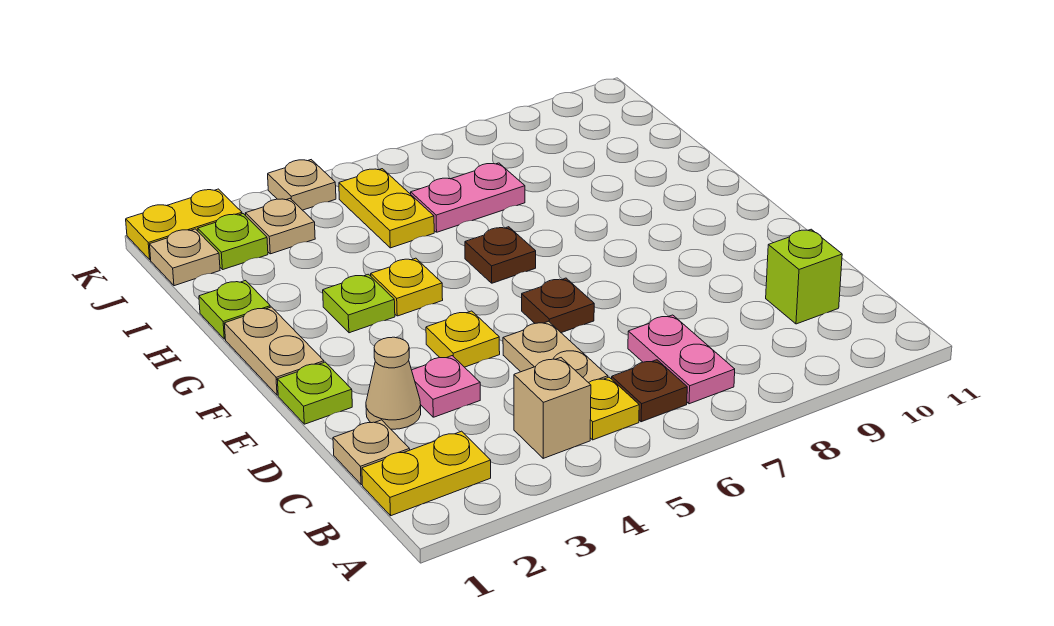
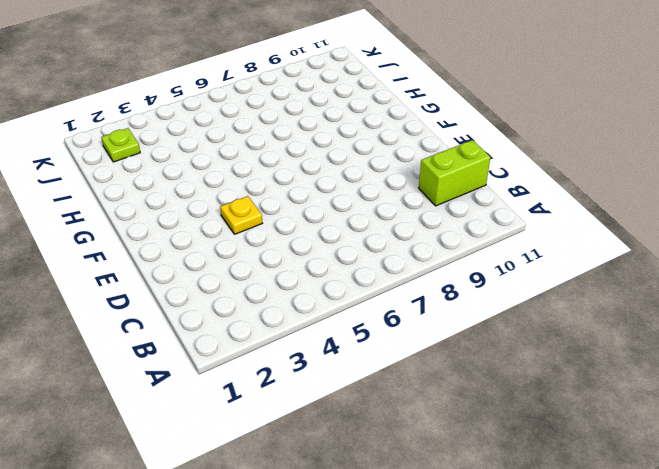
lime 1x2 brick [419,140,490,206] -> lime 1x1 brick [766,229,842,324]
none -> yellow 1x2 plate [362,431,491,516]
none -> tan 1x1 brick [514,358,591,458]
none -> yellow 1x1 plate [589,377,639,440]

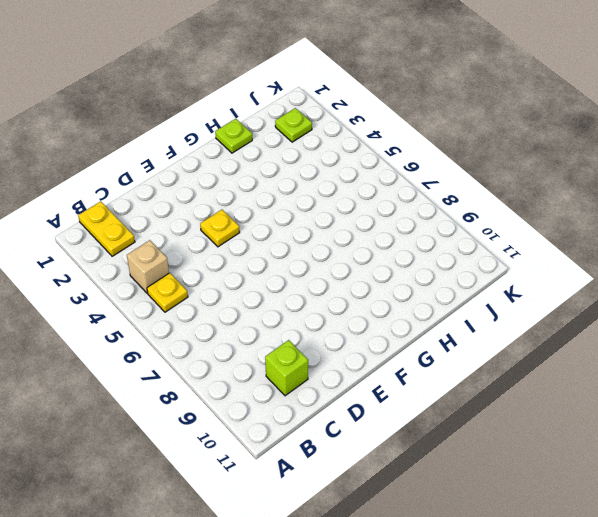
none -> brown 1x1 plate [612,360,687,422]
none -> pink 1x2 plate [628,315,735,404]
none -> tan 1x1 plate [333,420,410,485]

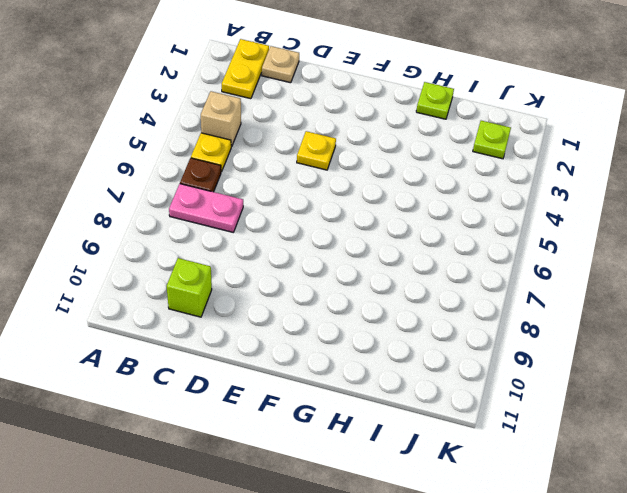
none -> tan 1x2 plate [503,321,608,383]
none -> tan 1x1 cone [366,337,421,429]
none -> pink 1x1 plate [412,356,480,417]

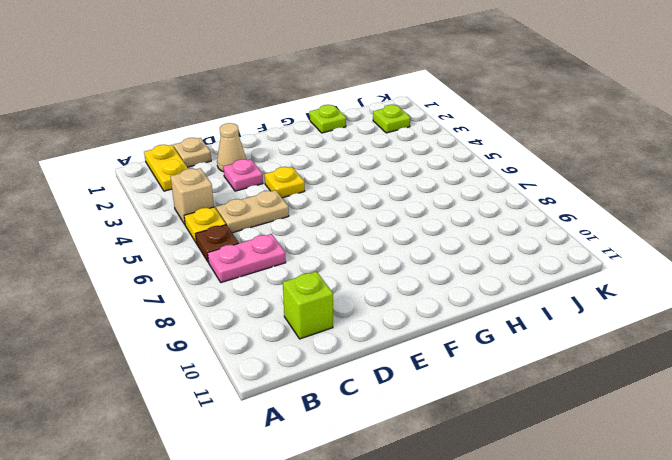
none -> lime 1x1 plate [277,362,352,424]
none -> brown 1x1 plate [522,278,594,333]
none -> tan 1x2 plate [224,307,324,395]

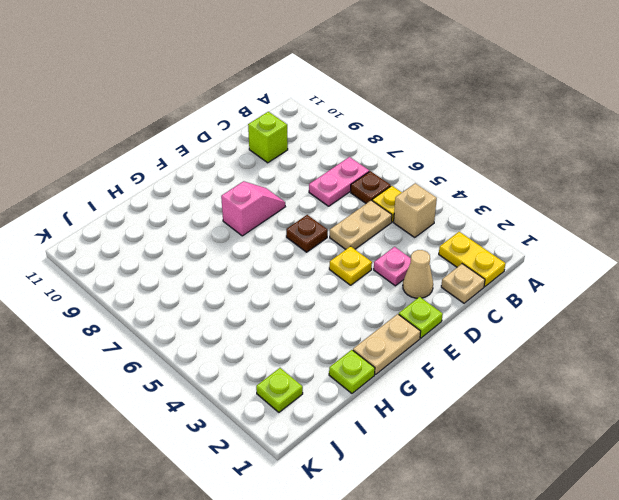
pink 1x2 slope [221,181,285,236] -> none
none -> lime 1x1 plate [323,274,395,333]
none -> yellow 1x1 plate [371,258,443,316]
none -> brown 1x1 plate [465,227,536,283]

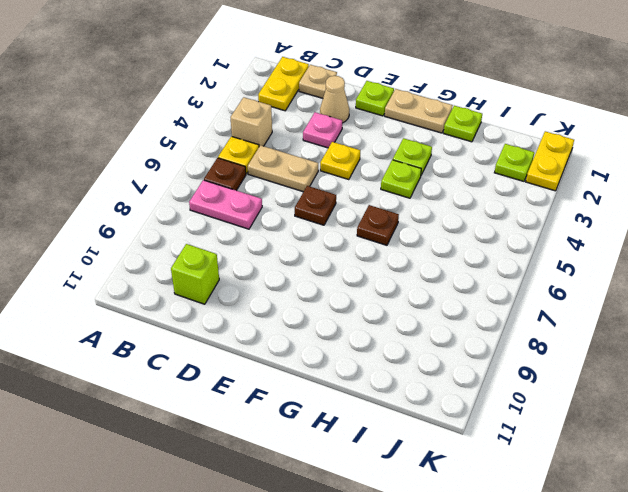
lime 1x1 plate [381,160,421,198] -> yellow 1x1 plate [371,258,443,316]
none -> yellow 1x2 plate [339,169,434,248]
none -> pink 1x2 plate [411,163,525,232]
none -> tan 1x1 plate [150,229,220,286]

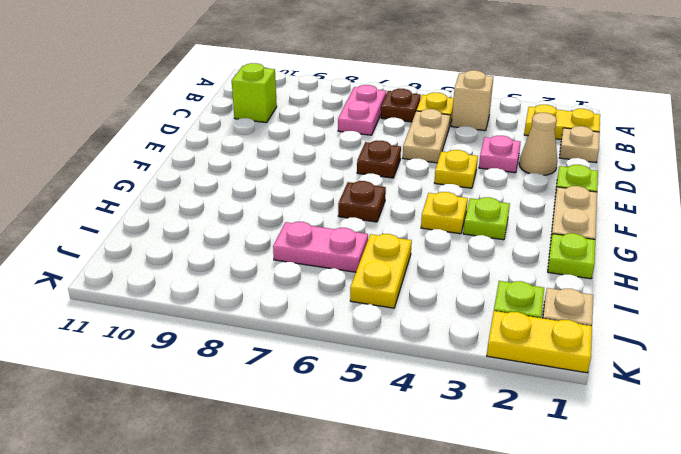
none -> tan 1x1 plate [245,199,315,254]
none -> tan 1x1 plate [268,160,336,210]

